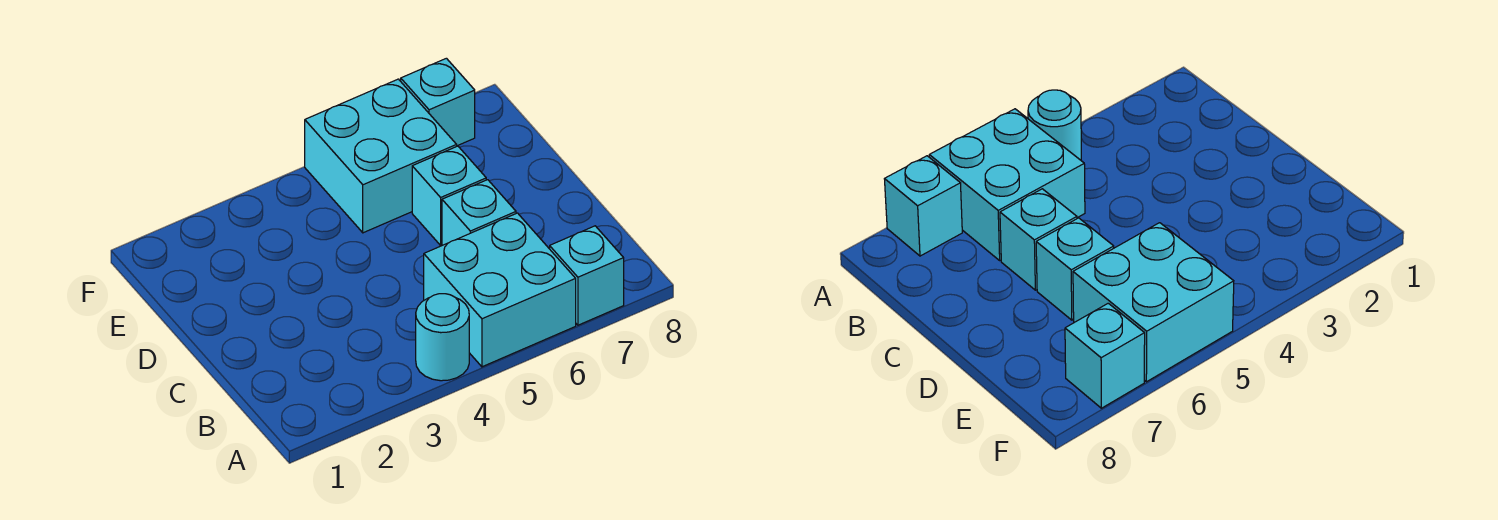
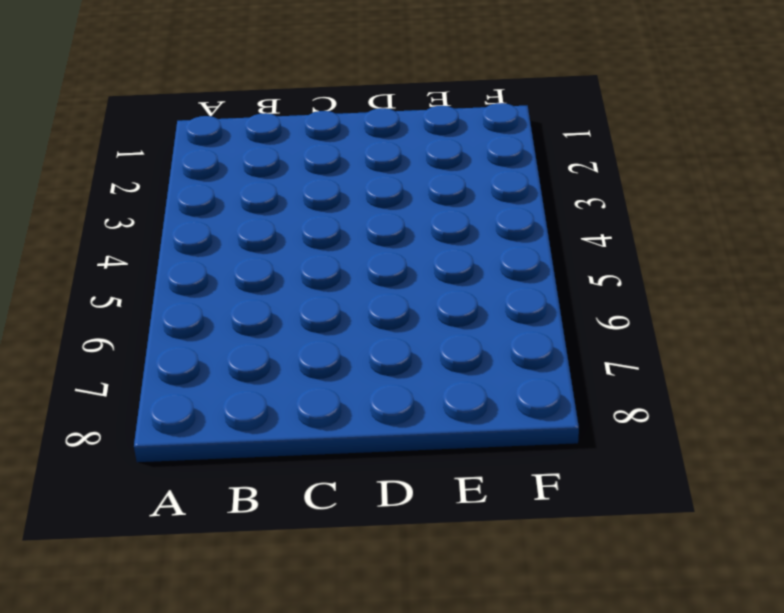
none -> cyan 1x1 round brick [416,294,469,381]
none -> cyan 2x2 brick [424,213,576,367]

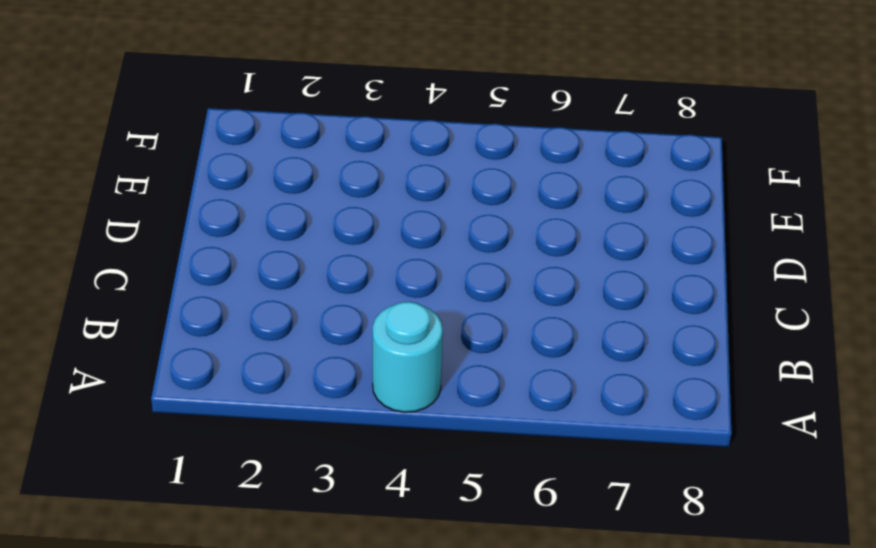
none -> cyan 2x2 brick [424,213,576,367]
none -> cyan 1x1 brick [550,226,624,325]

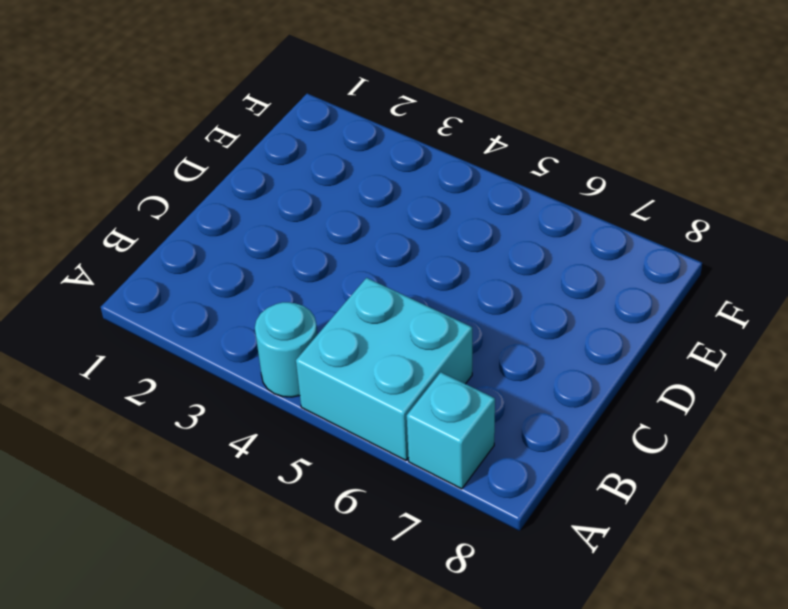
none -> cyan 1x1 brick [442,180,516,245]
none -> cyan 1x1 brick [412,146,486,245]

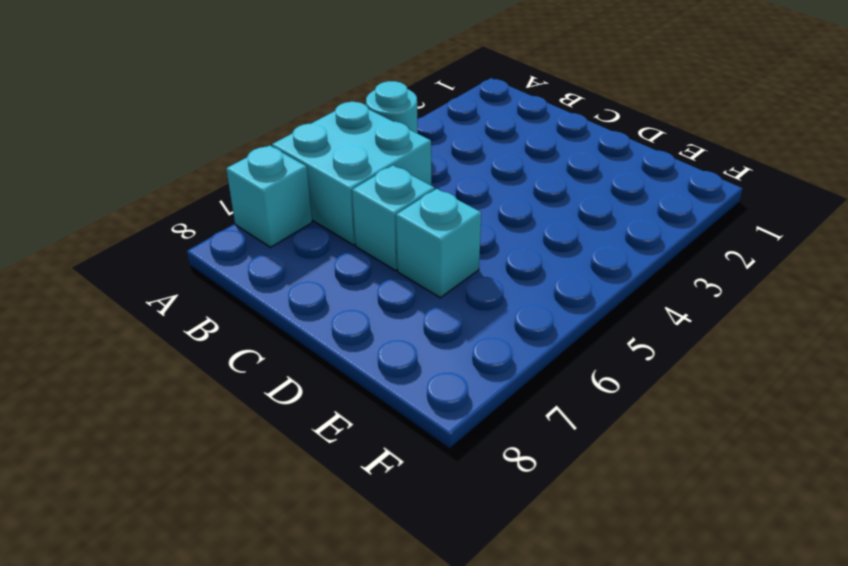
none -> cyan 2x2 brick [305,79,457,233]
none -> cyan 1x1 brick [401,58,475,146]

